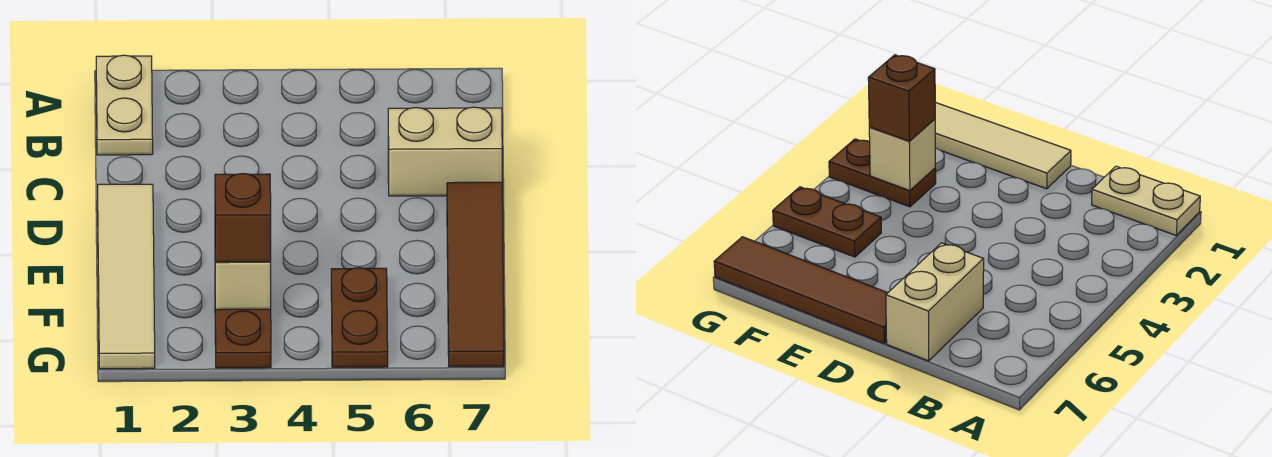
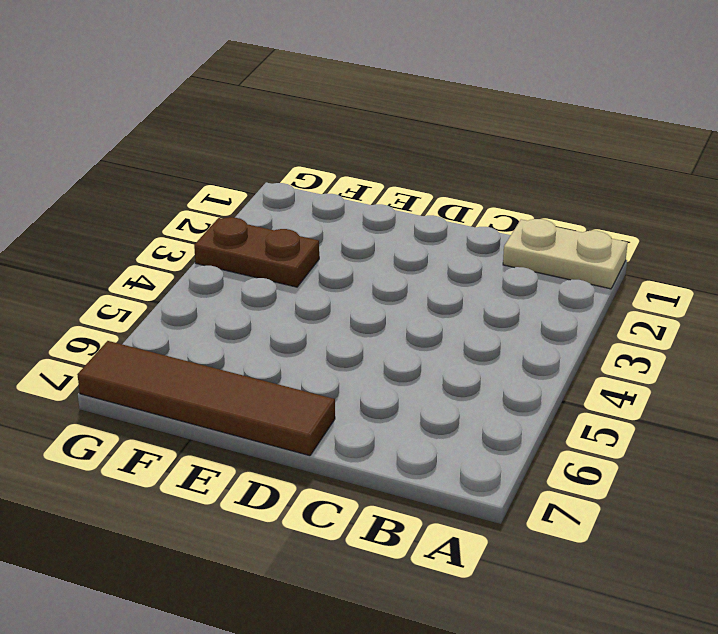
none -> tan 1x2 brick [388,107,502,196]
none -> tan 1x4 tile [98,184,155,369]

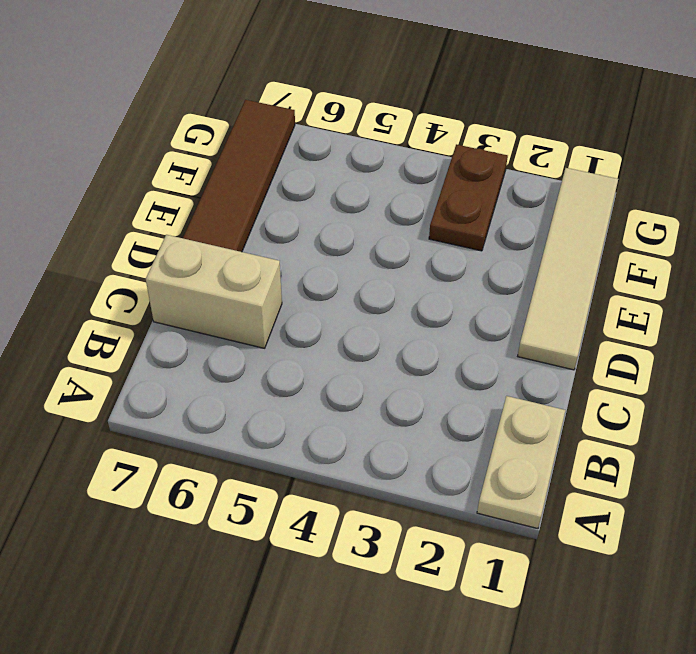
none -> brown 1x2 plate [331,268,388,367]
none -> tan 1x1 brick [215,262,271,310]

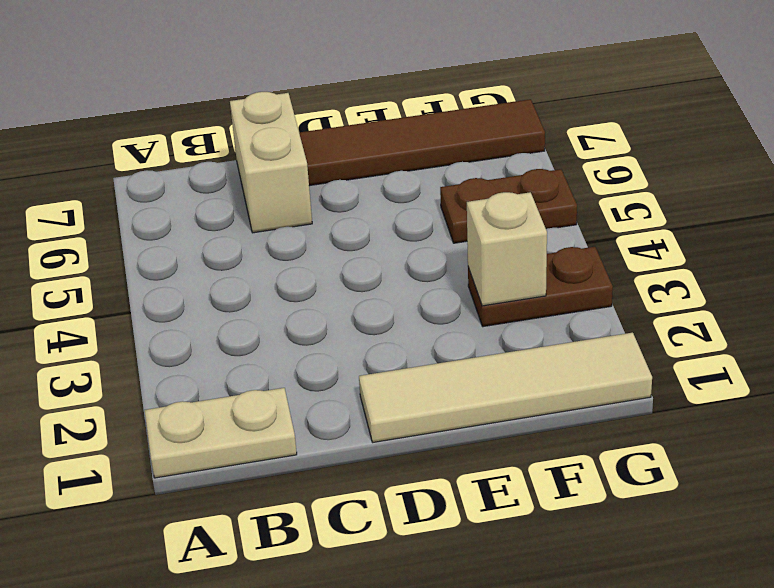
none -> brown 1x1 brick [215,173,271,262]

